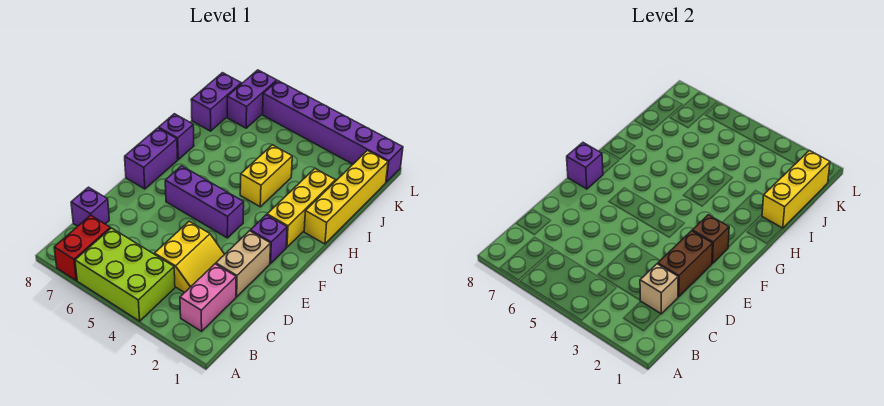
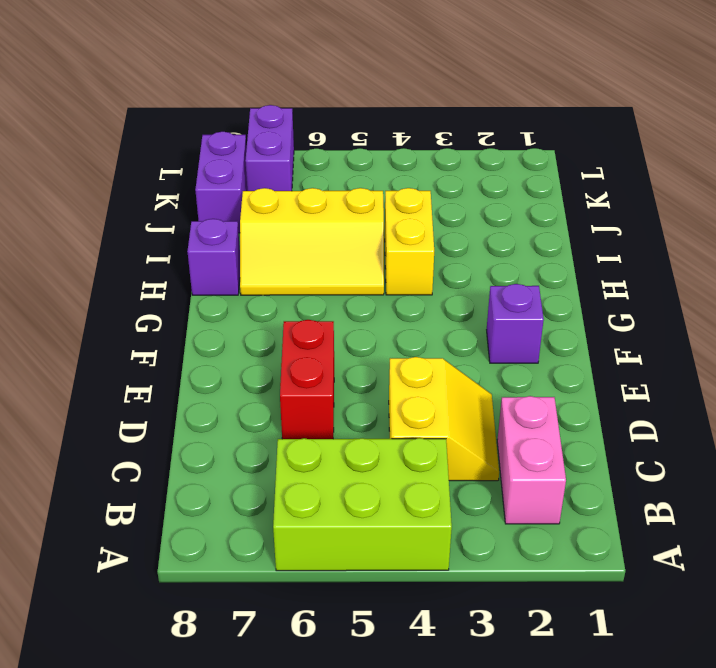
red 1x2 brick [280,320,334,439] -> red 1x2 brick moved to [54,215,110,280]
yellow 2x3 slope [240,188,384,295] -> none
none -> purple 1x1 brick [71,187,109,226]
none -> tan 1x2 brick [216,231,271,297]
none -> purple 1x3 brick [165,166,244,238]

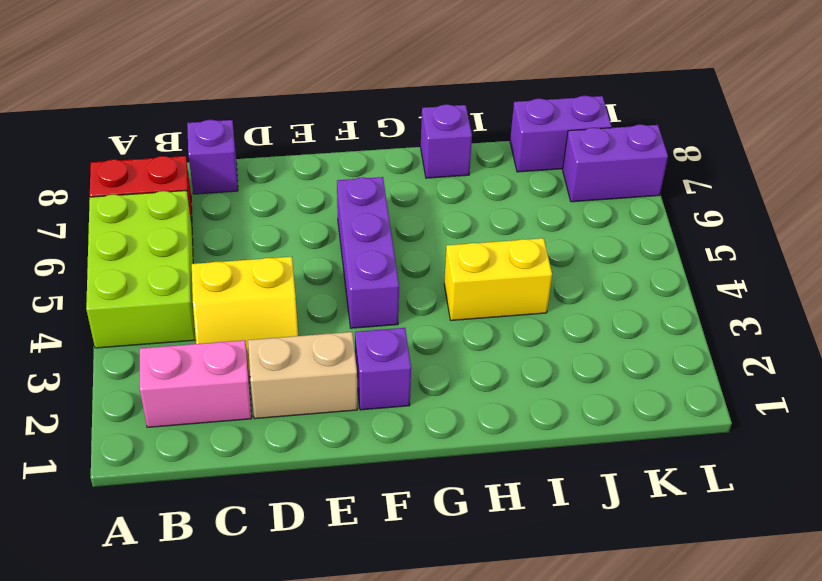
none -> purple 1x2 brick [125,128,178,189]
none -> yellow 1x3 brick [267,169,335,247]
none -> yellow 1x4 brick [304,151,388,244]

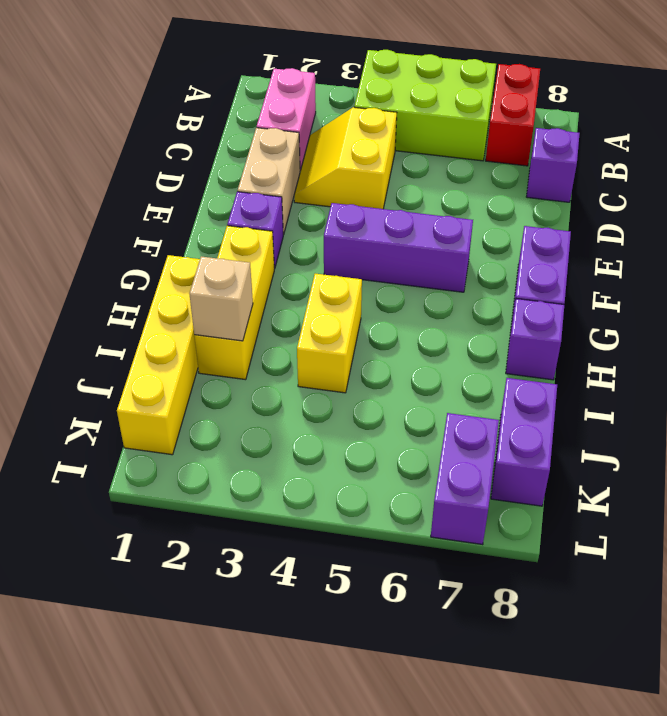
tan 1x1 brick [190,256,253,341] -> tan 1x1 brick moved to [640,264,678,314]
none -> purple 1x6 brick [263,81,403,182]
none -> brown 1x2 brick [658,231,713,297]
none -> brown 1x1 brick [692,215,729,264]

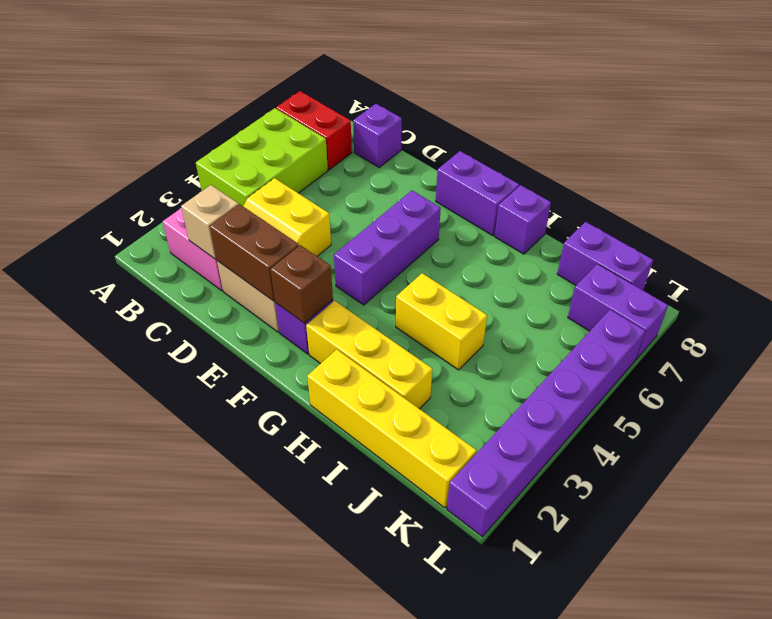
none -> purple 1x1 brick [567,143,603,189]
none -> yellow 1x3 brick [762,150,830,228]

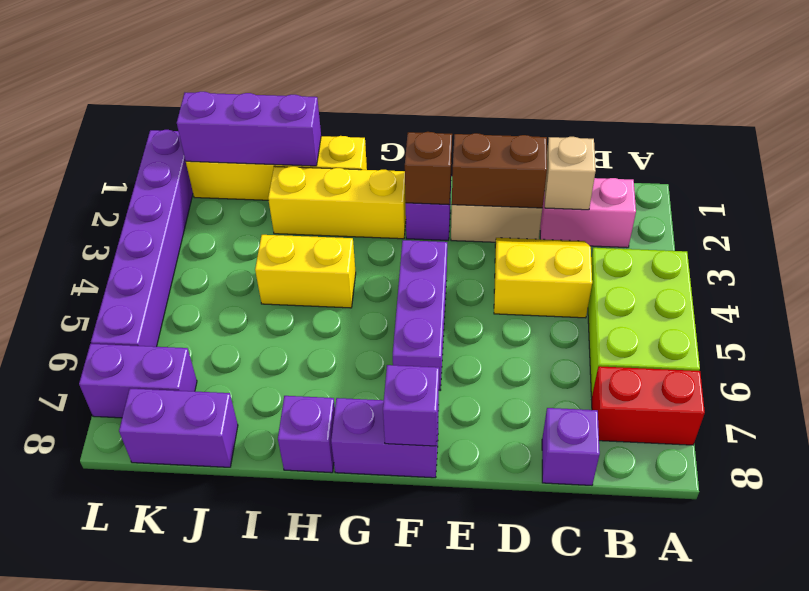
purple 1x3 brick [177,92,321,166] -> yellow 1x3 brick [762,150,830,228]

